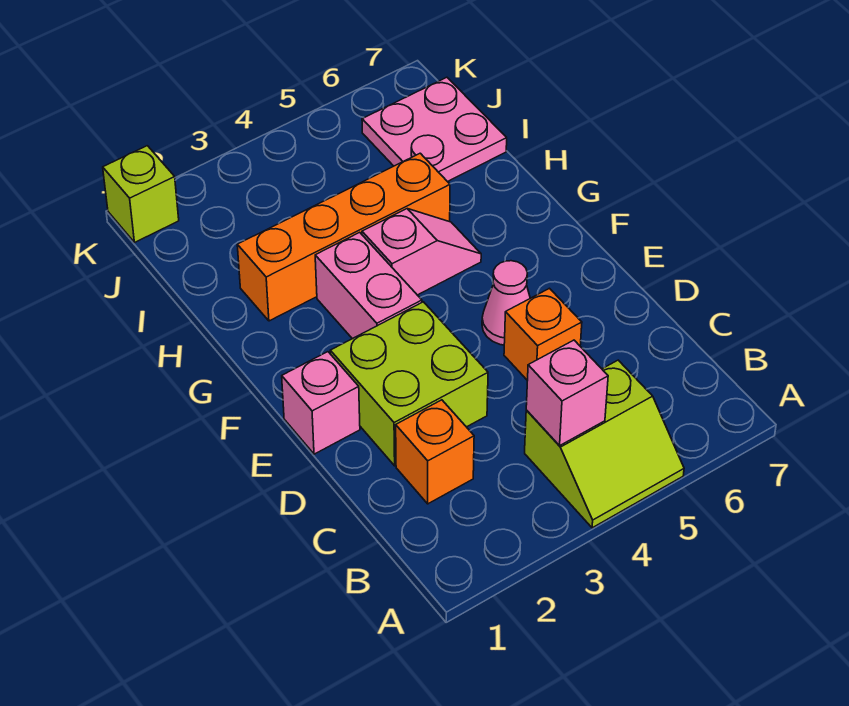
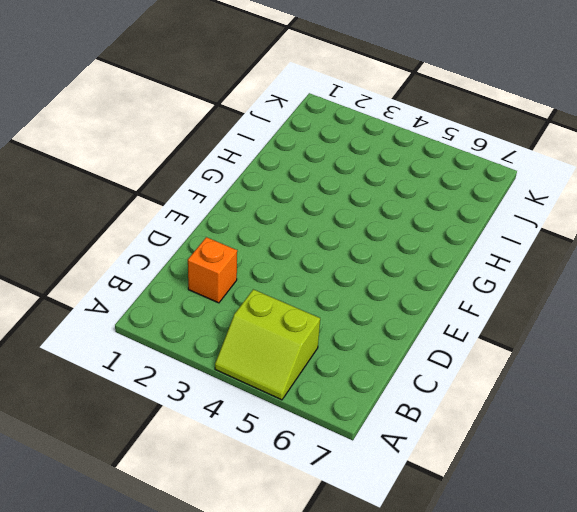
none -> lime 2x2 brick [330,302,488,466]
none -> orange 1x1 brick [504,288,582,381]
none -> pink 1x1 brick [282,352,360,454]

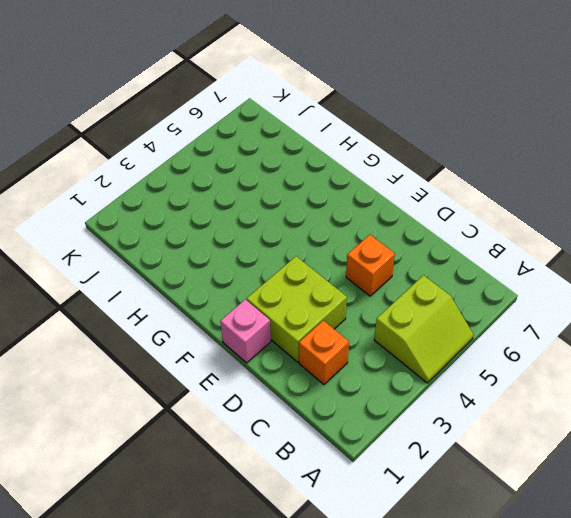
none -> pink 1x1 cone [482,261,530,345]
none -> pink 1x2 brick [315,232,422,339]
none -> pink 1x2 slope [362,209,481,295]

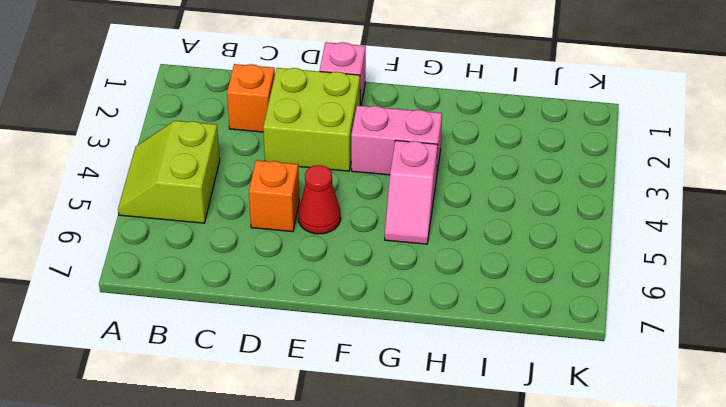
red 1x1 cone [298,165,341,234] -> pink 1x1 cone [482,261,530,345]
none -> orange 1x4 brick [237,153,450,321]
none -> pink 2x2 plate [362,77,507,182]
none -> lime 1x1 brick [103,146,179,243]

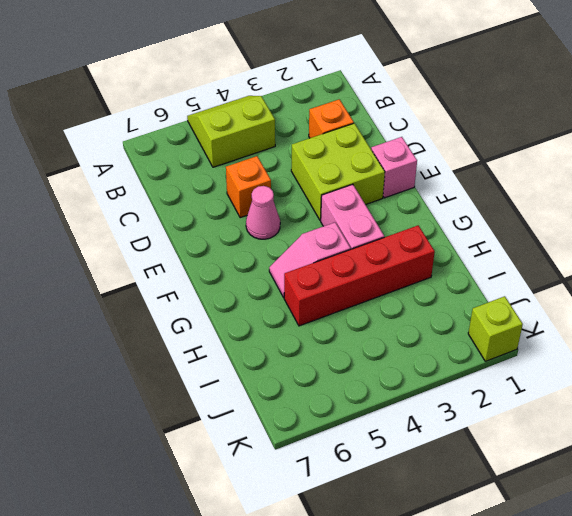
red 1x4 brick [284,225,435,326] -> orange 1x4 brick [237,153,450,321]
none -> pink 2x2 plate [362,77,507,182]
none -> pink 1x1 brick [526,340,608,445]

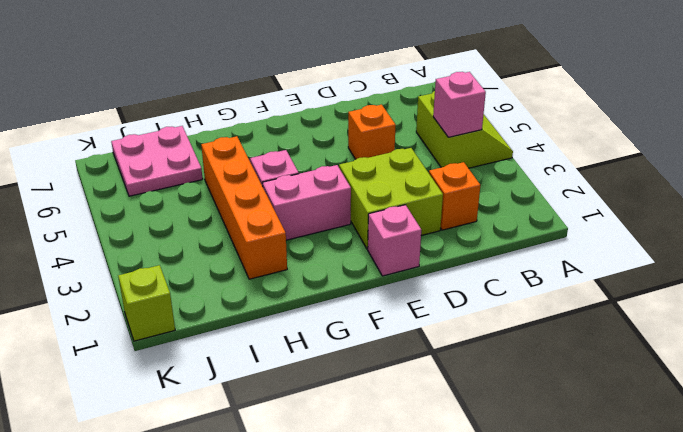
none -> pink 1x1 cone [482,261,530,345]

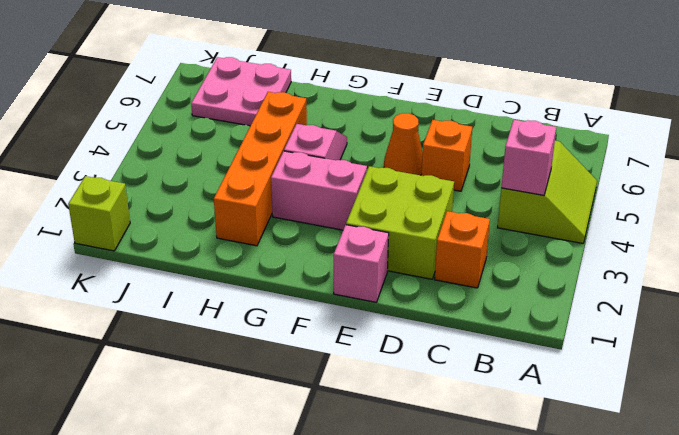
orange 1x1 cone [384,113,423,175] -> pink 1x1 cone [482,261,530,345]

